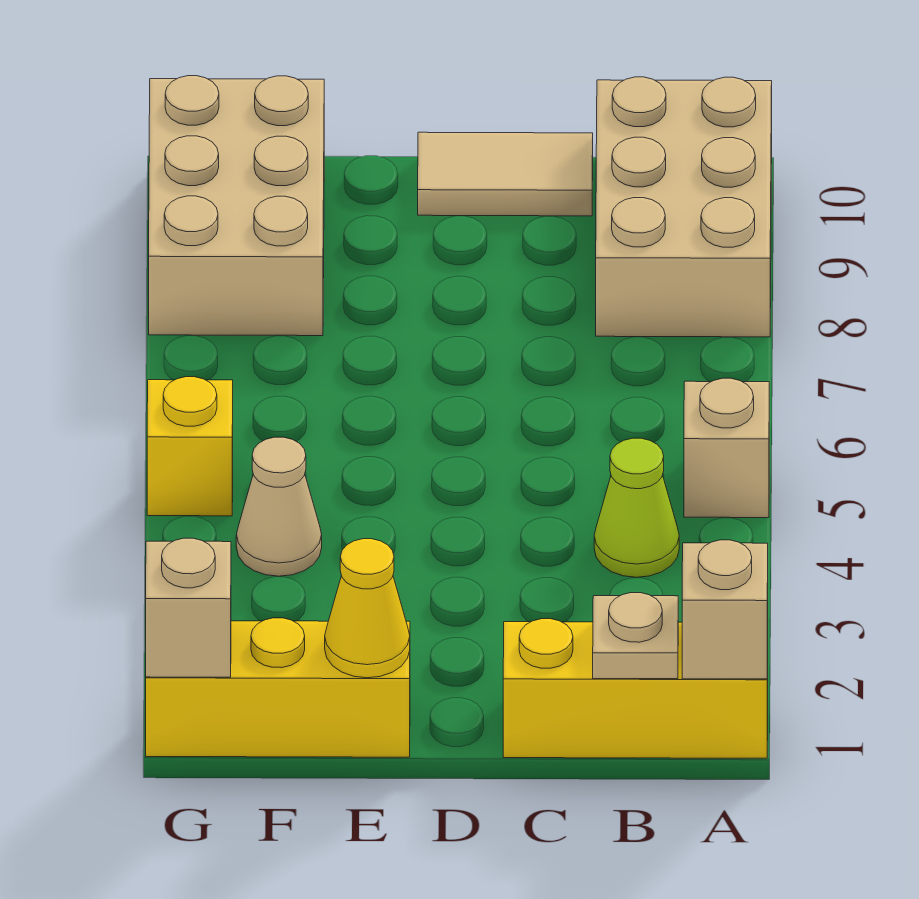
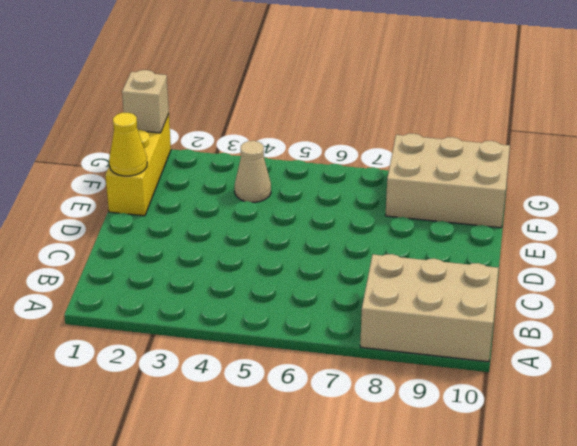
none -> yellow 1x3 brick [503,619,768,758]
none -> tan 1x1 brick [684,378,769,518]
none -> lime 1x1 cone [594,438,679,577]

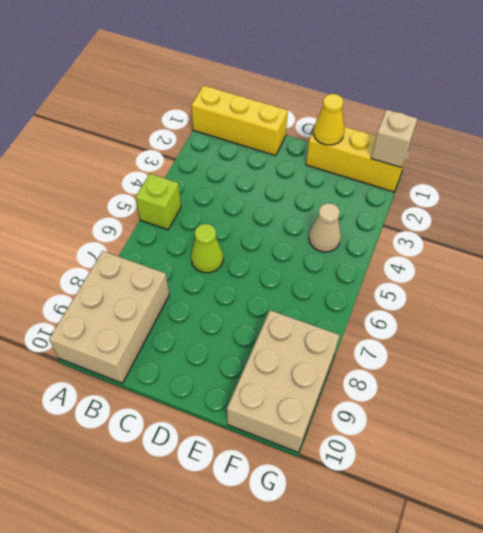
lime 1x1 brick [136,174,181,230] -> tan 1x1 brick [684,378,769,518]
lime 1x1 cone [191,224,223,273] -> lime 1x1 cone moved to [594,438,679,577]
none -> tan 1x2 tile [418,132,593,216]
none -> yellow 1x1 brick [147,377,233,516]
none -> tan 1x1 brick [682,540,768,679]

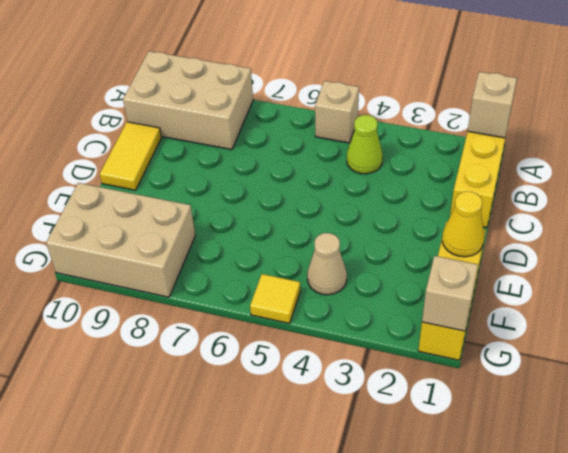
yellow 1x2 tile [100,122,161,190] -> tan 1x2 tile [418,132,593,216]
yellow 1x1 tile [250,274,300,323] -> yellow 1x1 brick [147,377,233,516]
none -> tan 1x1 plate [593,593,678,679]

